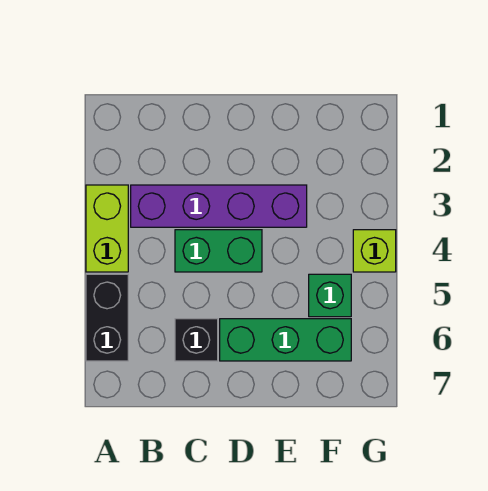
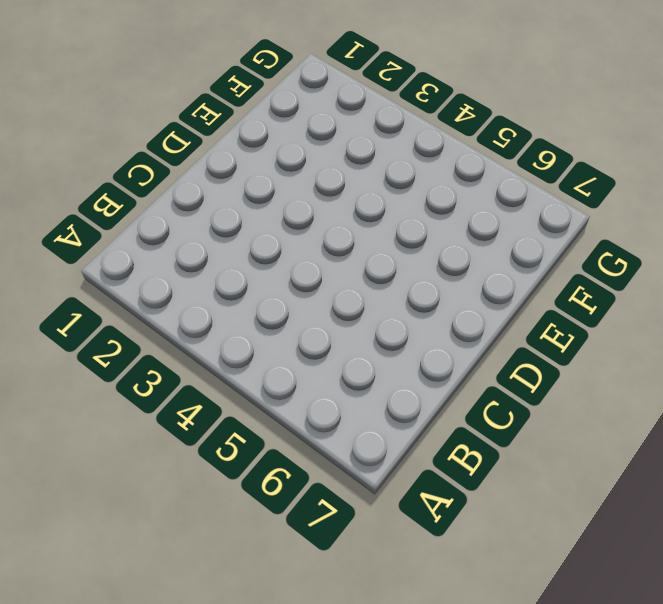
none -> lime 1x2 brick [86,185,128,272]
none -> black 1x2 brick [86,274,128,361]

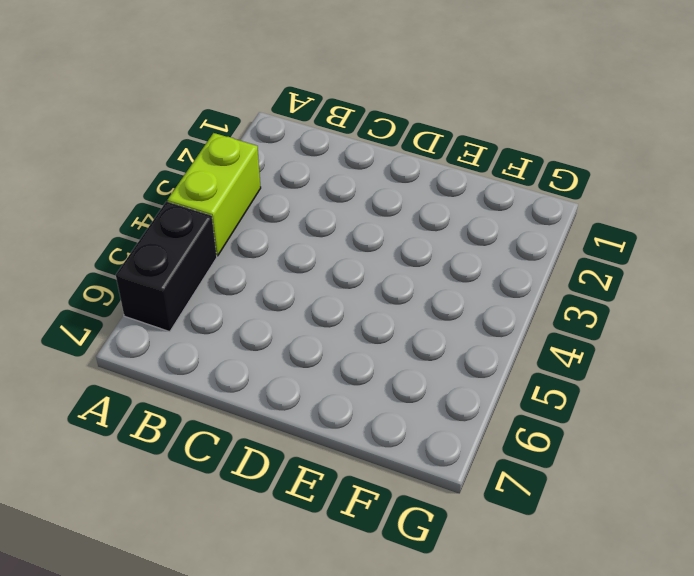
none -> purple 1x4 brick [131,185,307,227]
none -> green 1x2 brick [175,230,262,272]

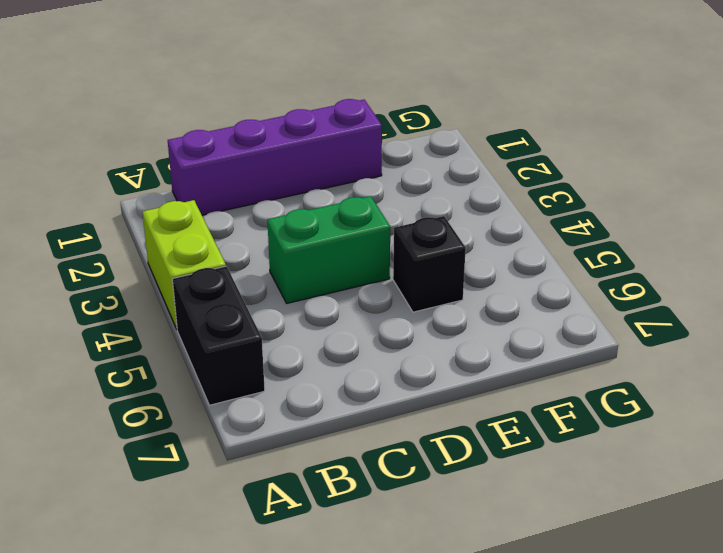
purple 1x4 brick [168,99,382,215] -> purple 1x4 brick moved to [131,185,307,227]
black 1x1 brick [393,216,466,312] -> black 1x1 brick moved to [175,319,218,361]
none -> green 1x3 brick [220,319,351,361]
none -> green 1x1 brick [309,274,351,317]

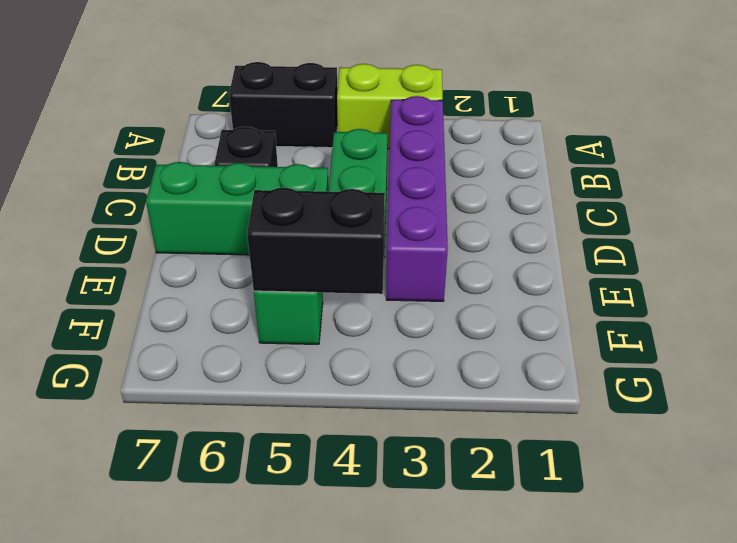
green 1x3 brick [146,162,329,255] -> green 1x3 brick turned to [220,319,351,361]
black 1x2 brick [247,188,385,294] -> none
none -> lime 1x1 brick [353,230,396,272]

